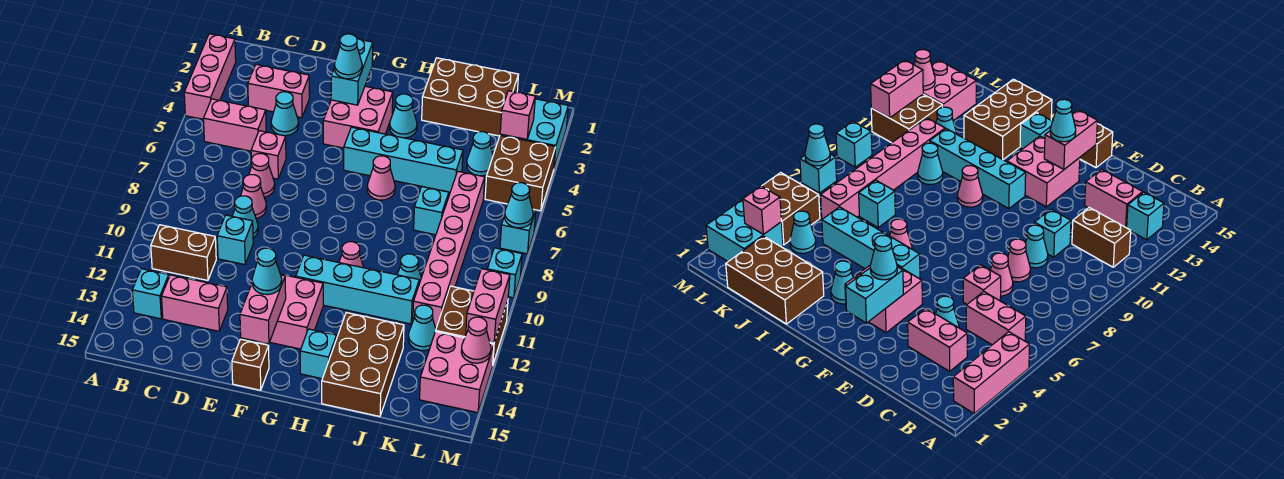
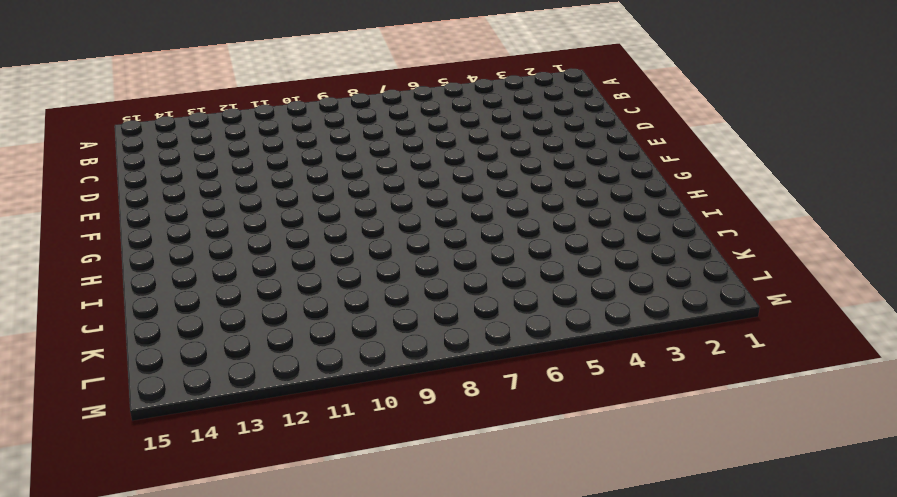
none -> pink 1x3 brick [184,34,236,119]
none -> pink 1x2 brick [203,99,266,151]
none -> brown 1x2 brick [151,225,216,280]
none -> cyan 1x1 brick [132,269,169,319]

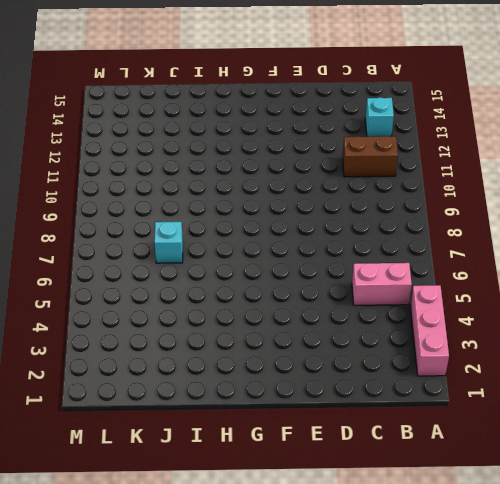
none -> pink 1x2 brick [248,64,309,118]
none -> pink 1x2 brick [161,275,228,331]
none -> cyan 1x1 cone [271,92,299,136]
none -> pink 1x1 brick [251,131,286,179]

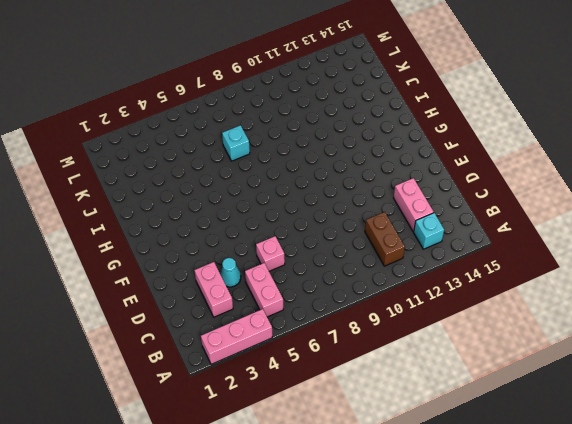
none -> pink 1x1 cone [249,154,275,197]
none -> pink 1x1 cone [241,175,266,219]
none -> cyan 1x1 cone [233,196,258,238]
none -> cyan 1x1 brick [217,215,253,265]

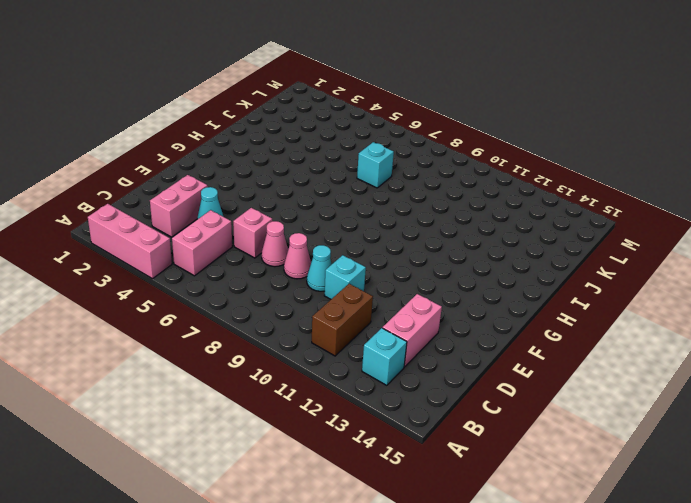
none -> pink 2x2 brick [323,86,393,148]
none -> pink 2x2 brick [270,274,323,349]
none -> brown 1x1 brick [232,339,269,390]
none -> cyan 1x4 brick [344,127,463,192]

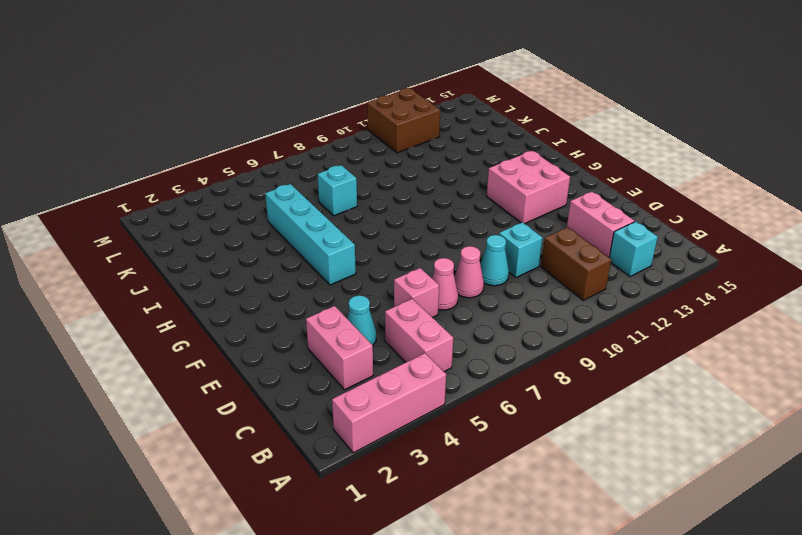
none -> pink 2x2 brick [323,86,393,148]
none -> brown 1x1 brick [232,339,269,390]
none -> cyan 1x4 brick [296,255,419,324]
none -> cyan 1x1 cone [390,94,417,138]

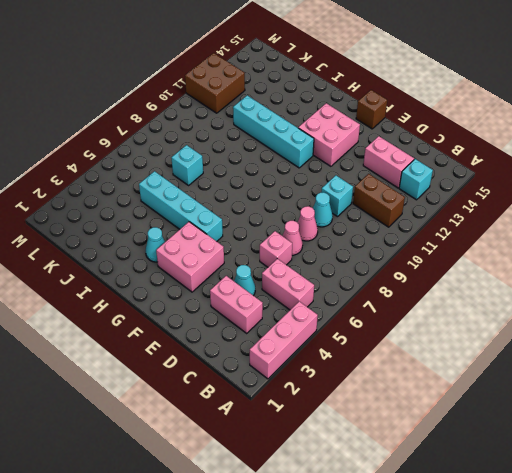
none -> pink 1x1 cone [367,156,395,200]
none -> pink 1x1 cone [339,242,364,268]
none -> cyan 1x1 brick [300,329,336,379]
none -> brown 2x3 brick [422,58,519,136]

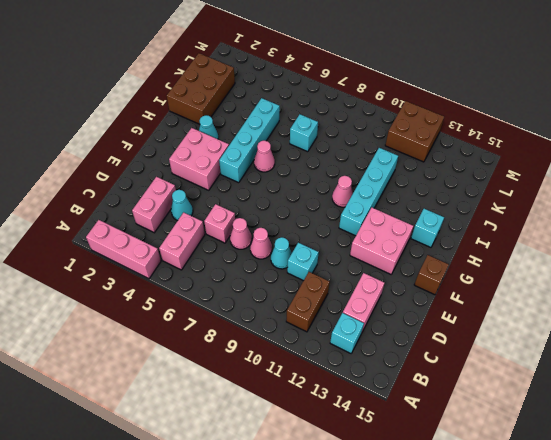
none -> brown 2x3 brick [322,313,404,416]
none -> cyan 1x1 cone [397,254,421,283]
none -> cyan 1x1 cone [467,132,493,176]
none -> pink 1x6 brick [413,171,485,328]

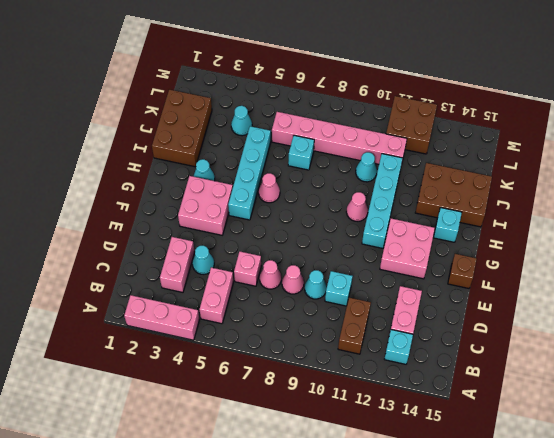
none -> cyan 1x1 cone [408,305,436,351]
none -> cyan 2x2 brick [500,99,568,167]
none -> brown 2x2 brick [485,135,556,211]
none -> pink 2x2 brick [420,332,494,413]

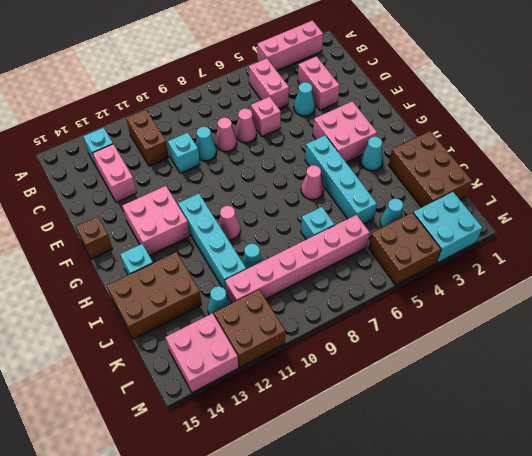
none -> cyan 1x1 brick [500,209,536,254]
none -> cyan 1x1 brick [487,248,522,298]
none -> cyan 1x2 brick [331,39,373,105]
none -> pink 1x2 brick [240,275,286,344]

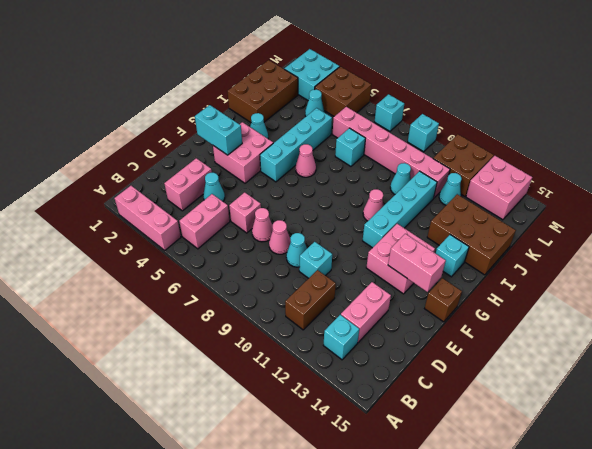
none -> pink 1x1 brick [500,91,535,139]
none -> cyan 1x1 cone [505,183,533,228]
none -> pink 1x2 brick [466,269,510,343]
none -> pink 1x1 cone [461,317,491,363]

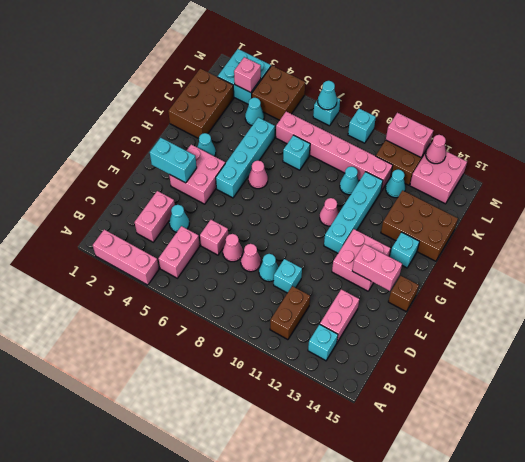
none -> cyan 1x1 cone [334,34,362,79]
none -> cyan 1x1 cone [252,248,282,295]

